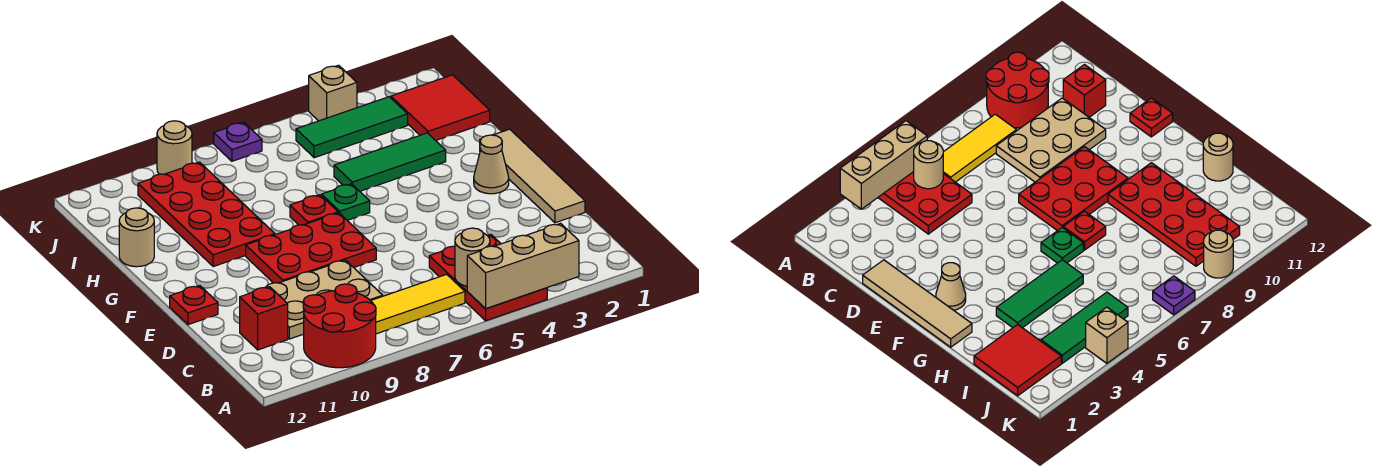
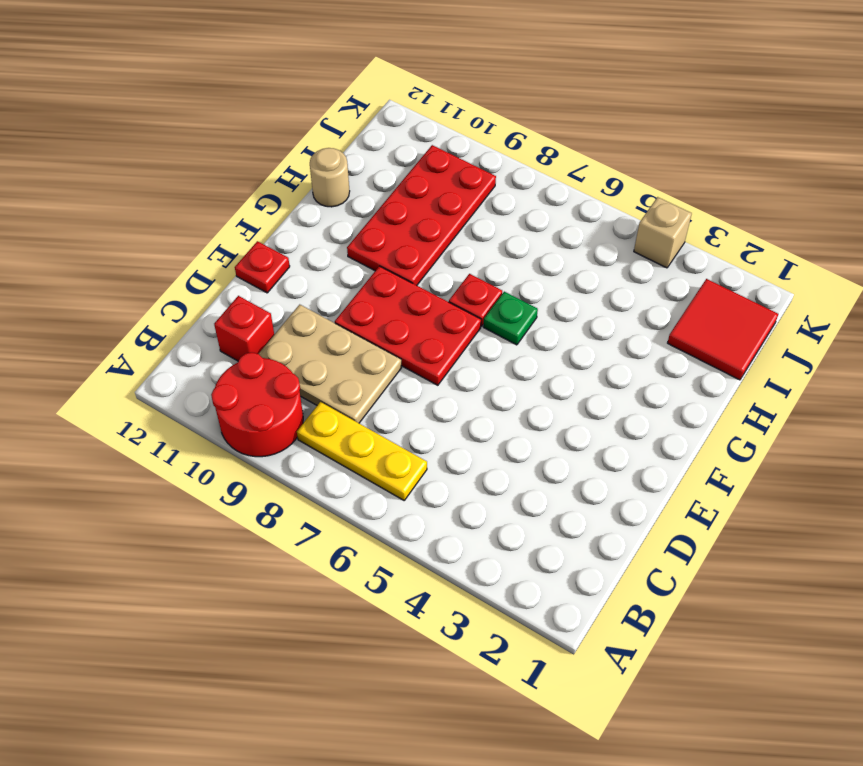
yellow 1x3 plate [297,402,427,500] -> yellow 1x3 tile [371,274,465,334]
none -> red 2x3 plate [429,235,547,321]
none -> tan 1x4 tile [480,129,585,223]
none -> tan 1x1 cone [474,135,509,194]

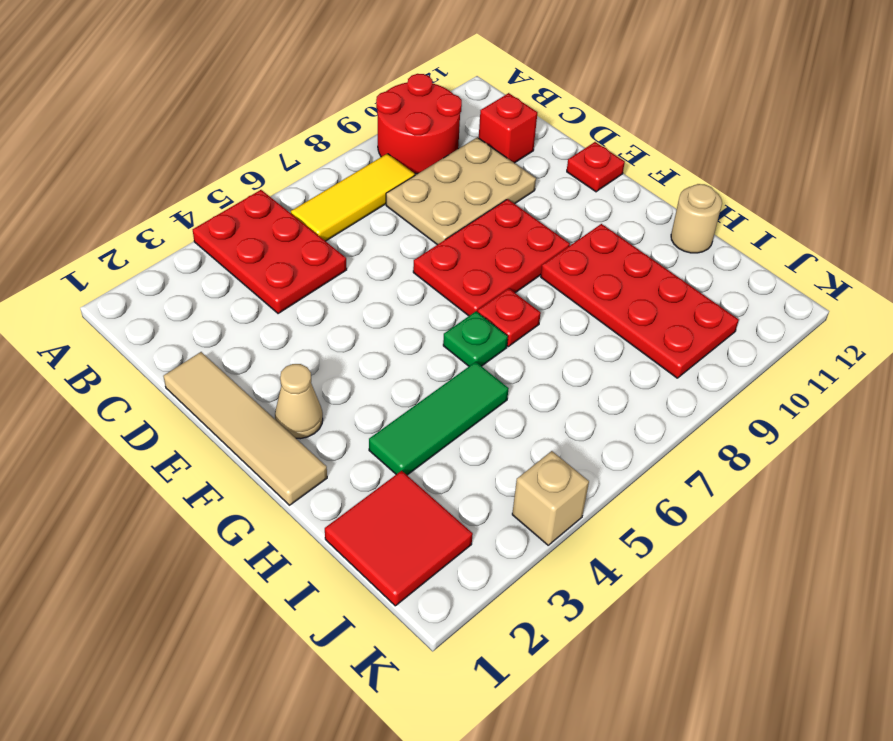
none -> green 1x3 tile [296,97,408,158]
none -> purple 1x1 plate [214,122,262,161]
none -> tan 1x1 round brick [157,121,192,174]

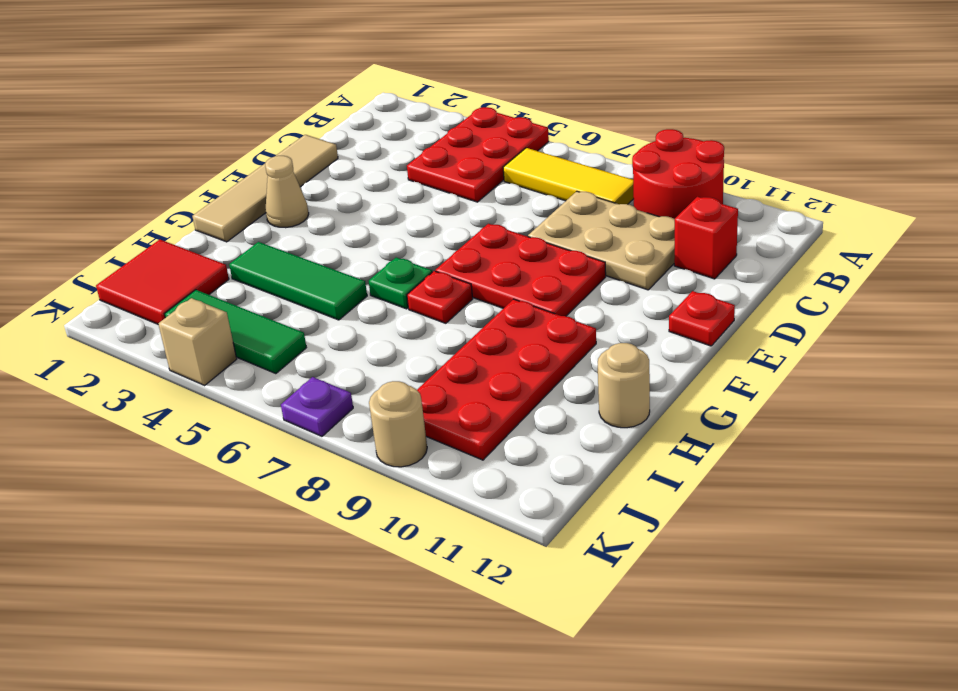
none -> tan 1x3 brick [467,223,579,309]
none -> tan 1x1 round brick [455,228,490,286]

